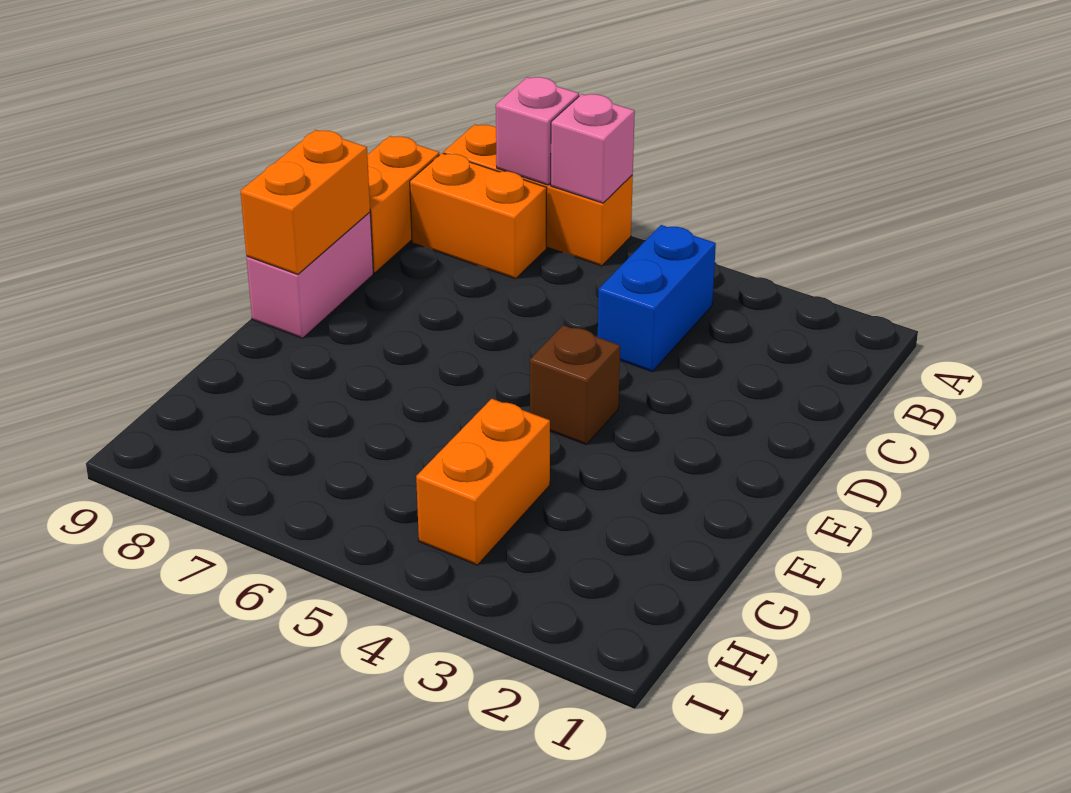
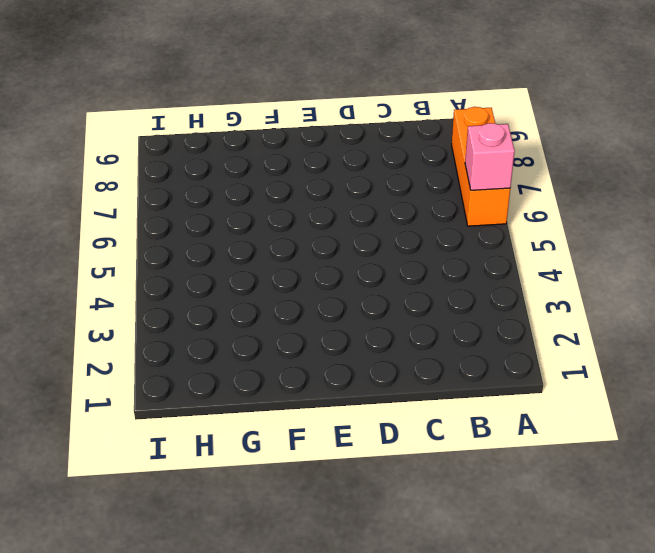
none -> blue 1x2 brick [598,225,716,371]
none -> orange 1x2 brick [410,153,547,279]

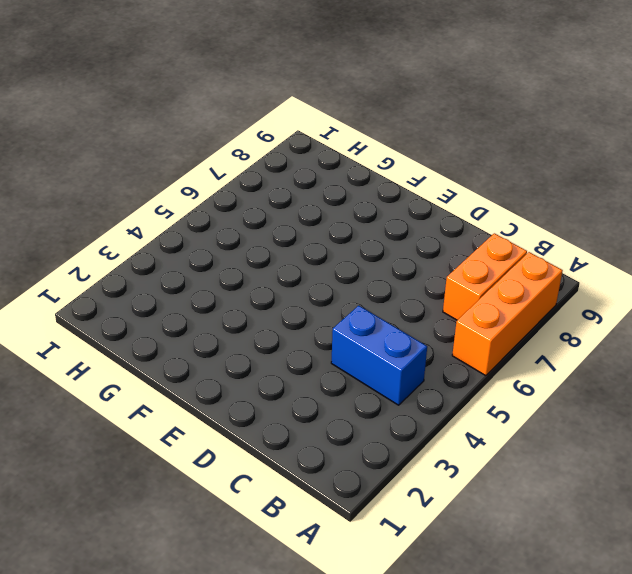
none -> orange 1x2 brick [367,136,439,273]
none -> pink 1x2 brick [246,212,373,338]

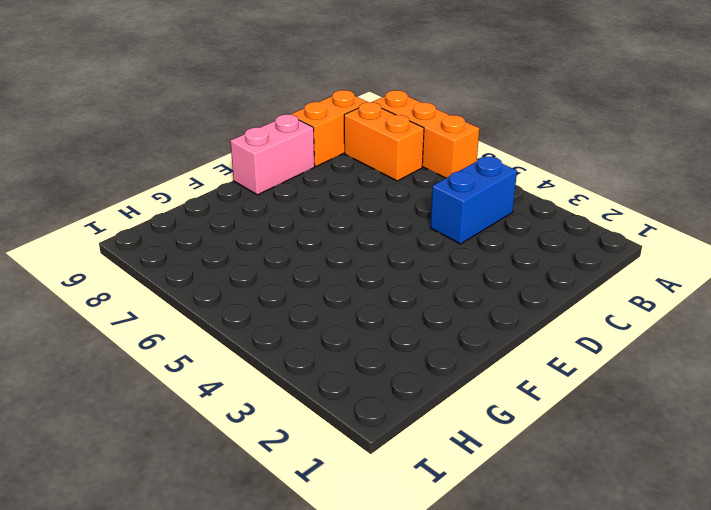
none -> brown 1x1 brick [530,325,620,444]
none -> orange 1x2 brick [416,399,550,565]

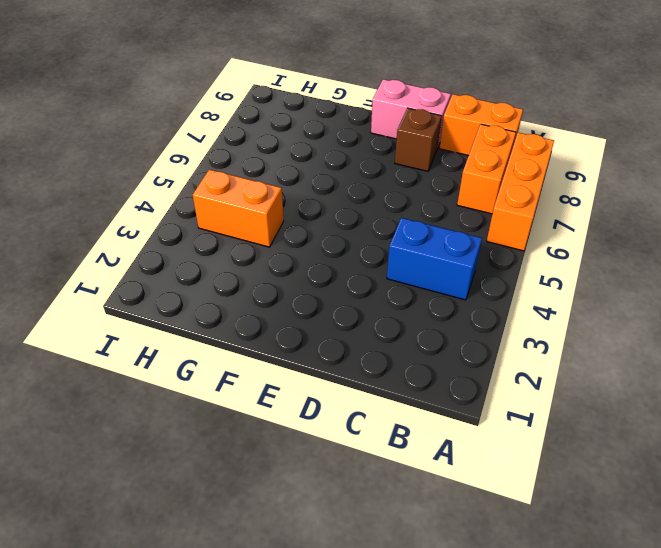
brown 1x1 brick [395,108,442,171] -> brown 1x1 brick moved to [530,325,620,444]
none -> pink 1x1 brick [551,94,635,203]
none -> pink 1x1 brick [496,77,579,185]

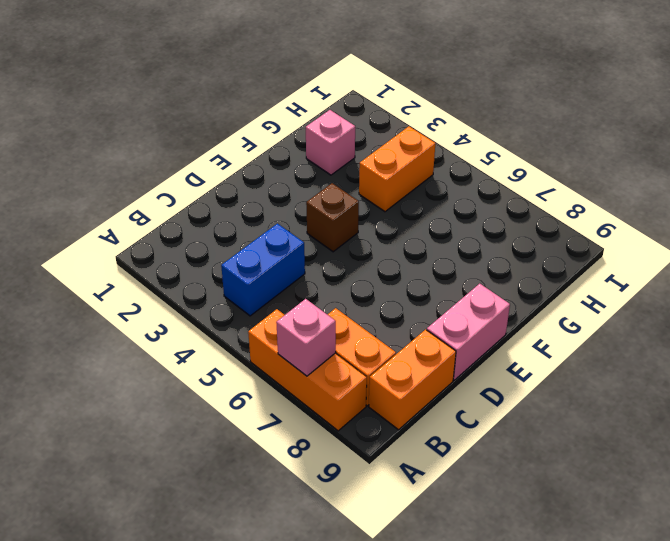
pink 1x1 brick [306,110,355,175] -> pink 1x1 brick moved to [551,94,635,203]
none -> orange 1x2 brick [241,130,370,274]

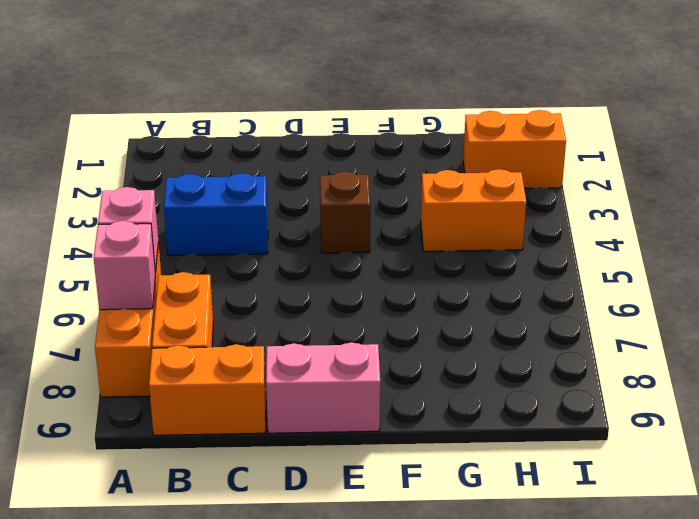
orange 1x2 brick [463,110,566,188] -> orange 1x2 brick moved to [241,130,370,274]

